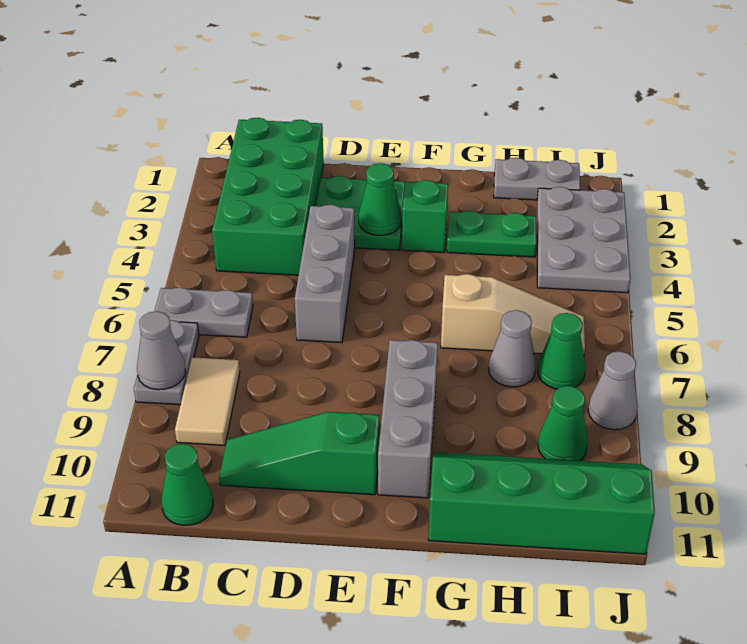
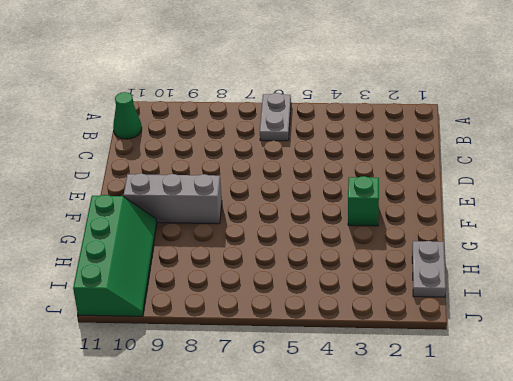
none -> grey 1x2 plate [134,320,199,405]
none -> green 2x4 brick [212,118,324,275]
none -> tan 1x2 tile [175,357,240,445]

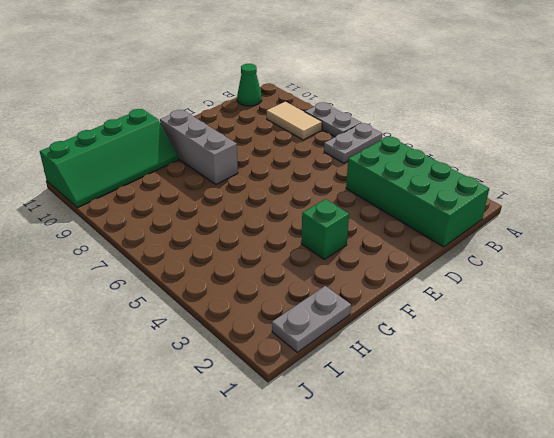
none -> green 1x3 slope [219,412,379,495]
none -> green 2x2 plate [316,176,405,250]
none -> grey 1x3 brick [295,205,355,343]

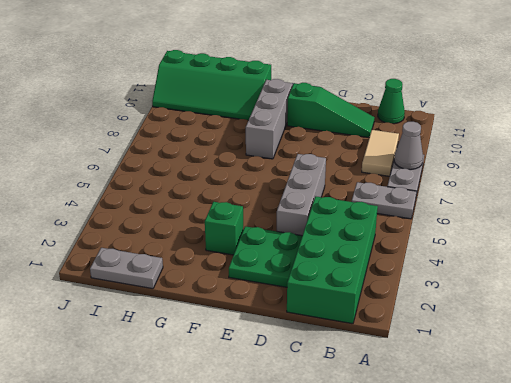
none -> green 1x2 plate [447,211,537,257]
none -> tan 1x3 slope [441,274,585,354]
none -> grey 1x1 cone [489,310,536,387]

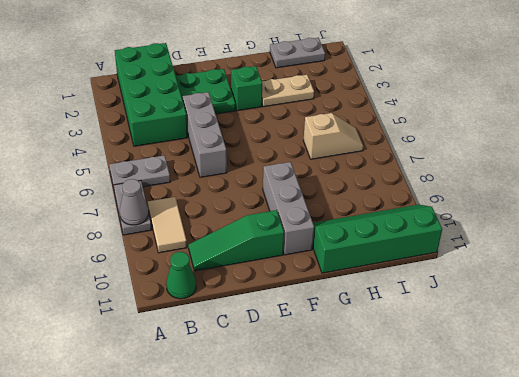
tan 1x2 plate [262,75,314,107] -> green 1x2 plate [447,211,537,257]
tan 1x2 slope [303,113,363,159] -> tan 1x3 slope [441,274,585,354]
none -> grey 1x1 cone [489,310,536,387]
none -> grey 2x3 plate [537,187,630,293]
none -> green 1x1 cone [538,313,586,389]

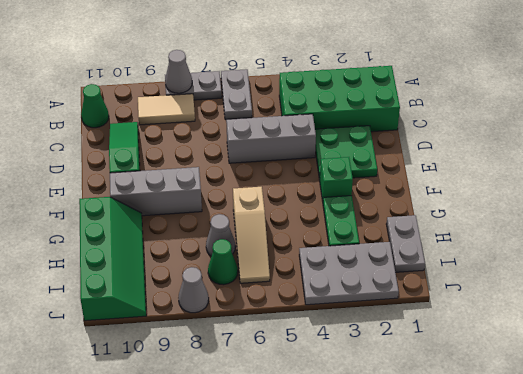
none -> green 1x1 cone [538,386,588,461]
none -> green 1x1 cone [359,163,401,235]

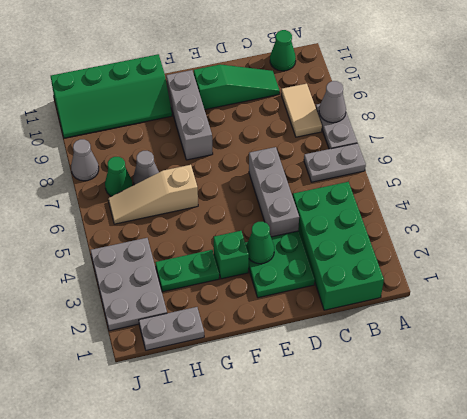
none -> green 1x1 cone [538,386,588,461]

